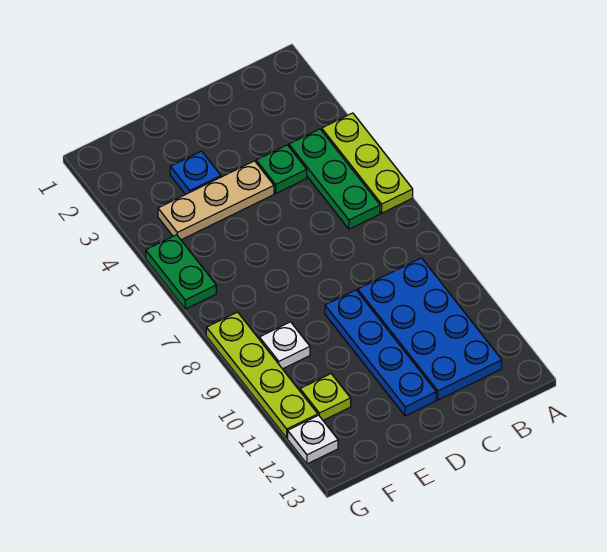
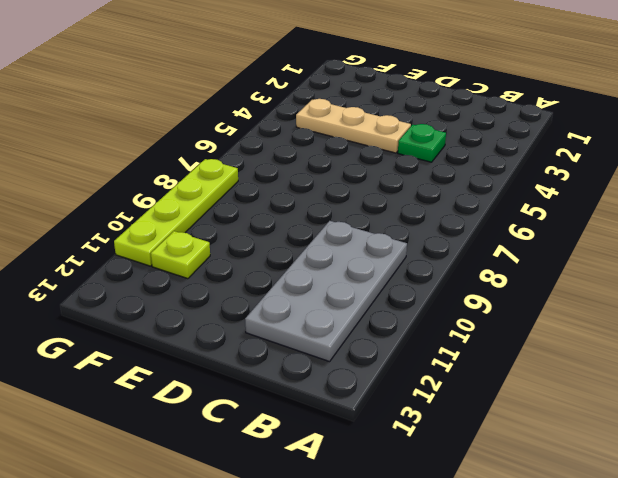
grey 2x4 plate [245,221,407,362] -> blue 2x4 plate [358,258,502,400]
none -> lime 1x3 plate [322,113,413,213]
none -> green 1x3 plate [289,129,380,229]
none -> blue 1x4 plate [325,290,436,416]

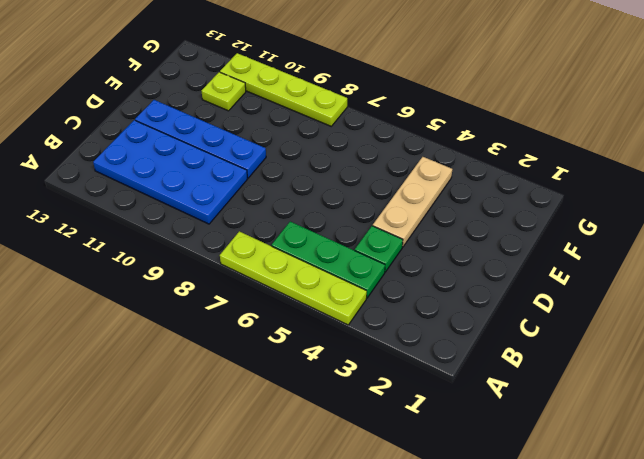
lime 1x4 plate [220,231,367,325] -> lime 1x3 plate [322,113,413,213]
none -> blue 1x1 plate [170,151,221,194]
none -> white 1x1 plate [259,322,310,369]
none -> green 1x2 plate [146,235,216,309]

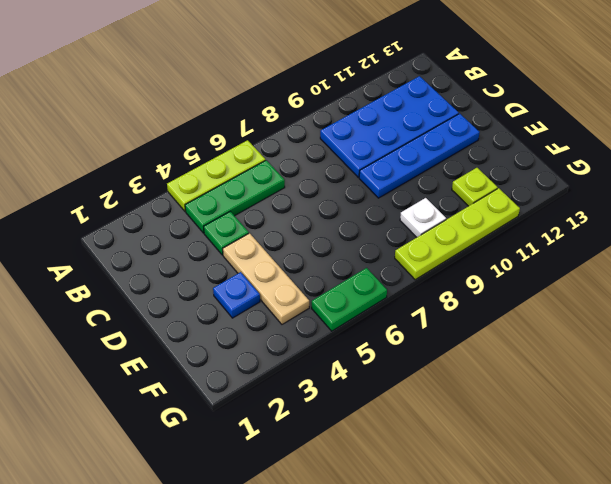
none -> white 1x1 plate [288,415,338,464]

